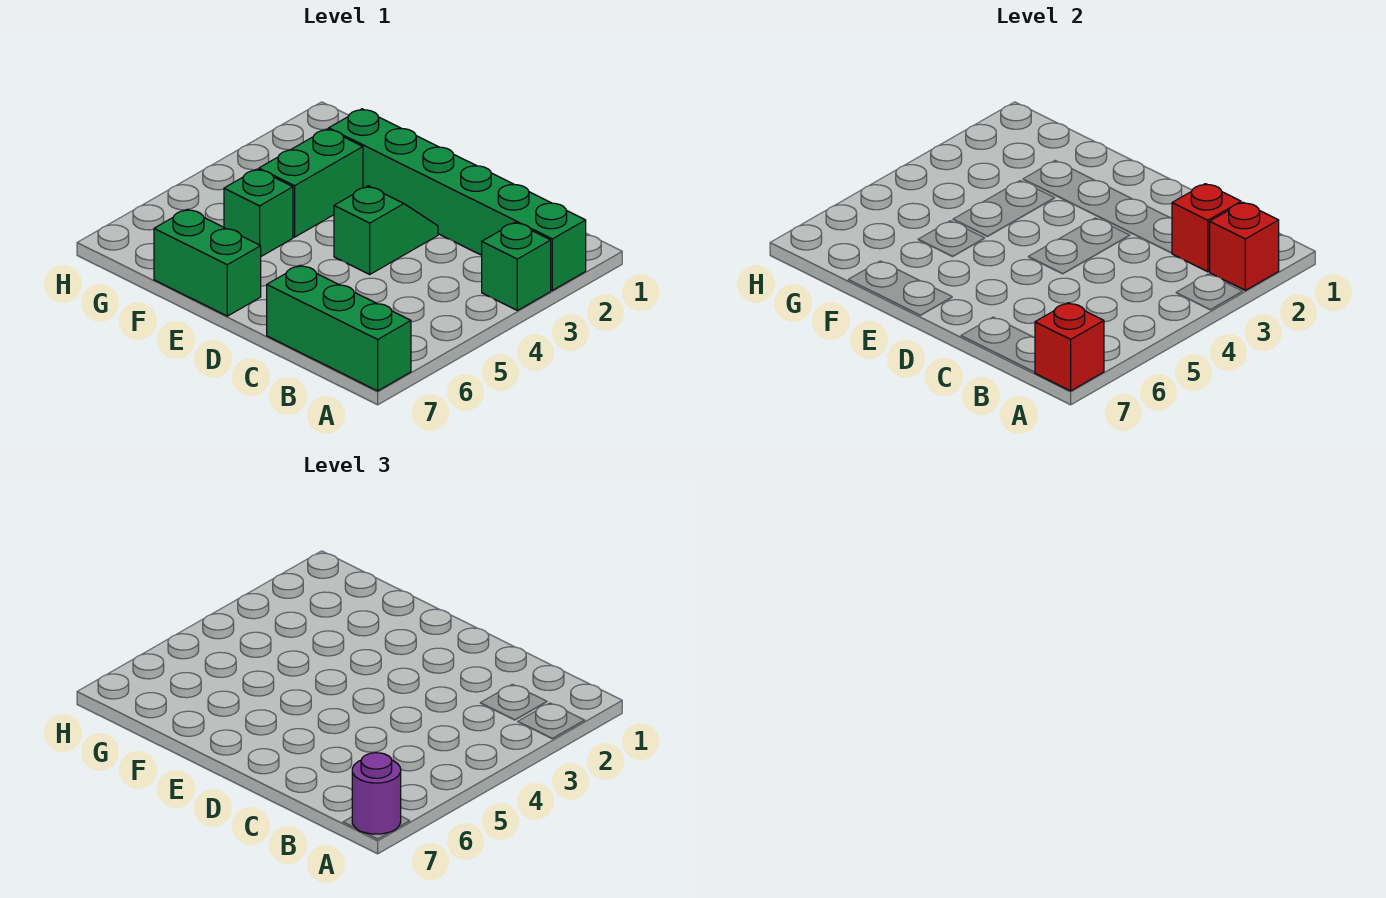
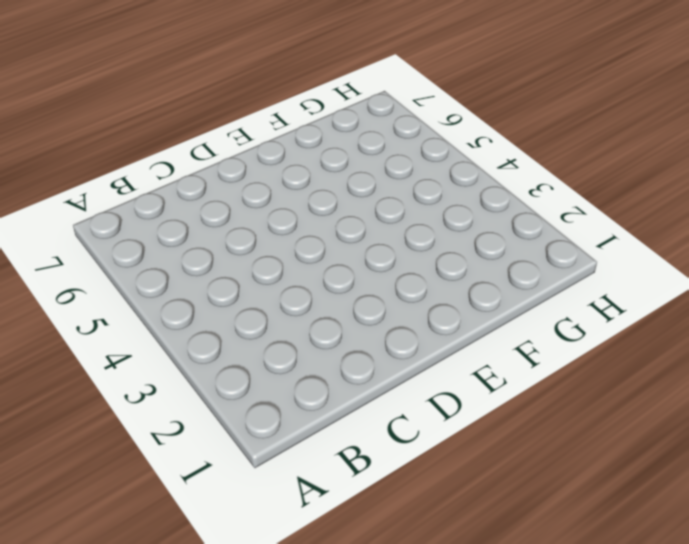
none -> green 1x6 brick [329,109,586,290]
none -> green 1x1 brick [482,223,551,310]

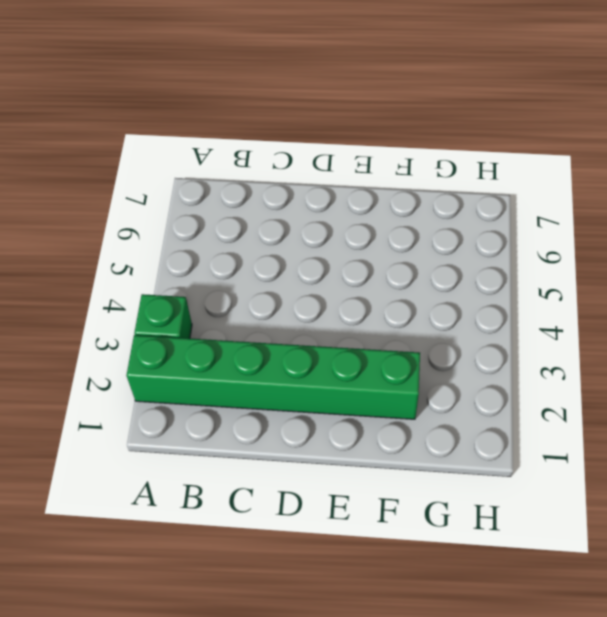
none -> green 1x3 brick [267,265,411,391]
none -> green 1x2 slope [334,186,438,274]

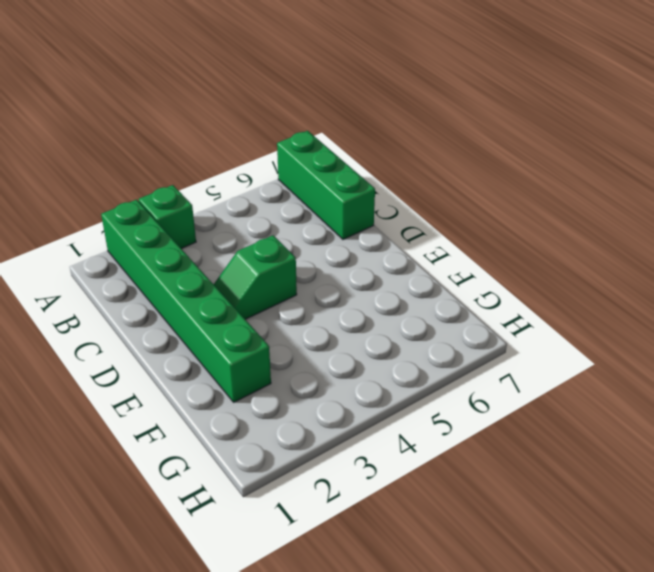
none -> green 1x2 brick [154,209,261,316]
none -> green 1x2 brick [259,129,363,237]

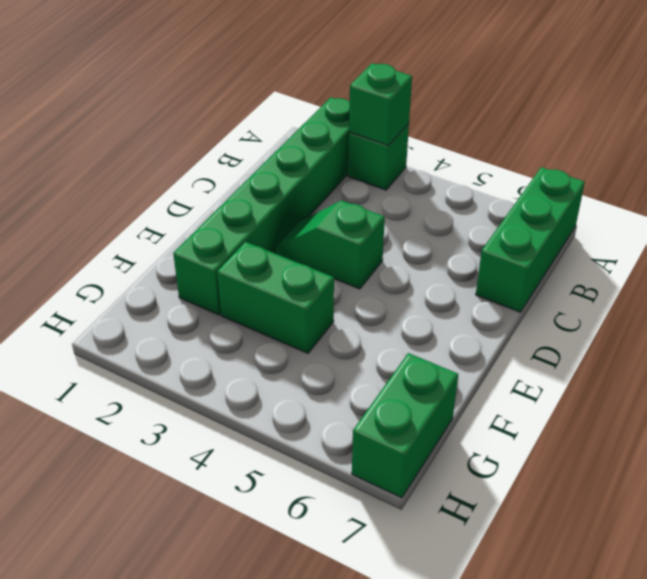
green 1x1 brick [349,63,412,145] -> green 1x1 brick moved to [224,169,293,256]
green 1x2 brick [352,353,458,498] -> green 1x2 brick moved to [154,209,261,316]
none -> red 1x1 brick [1210,202,1279,290]
none -> red 1x1 brick [1035,303,1104,391]

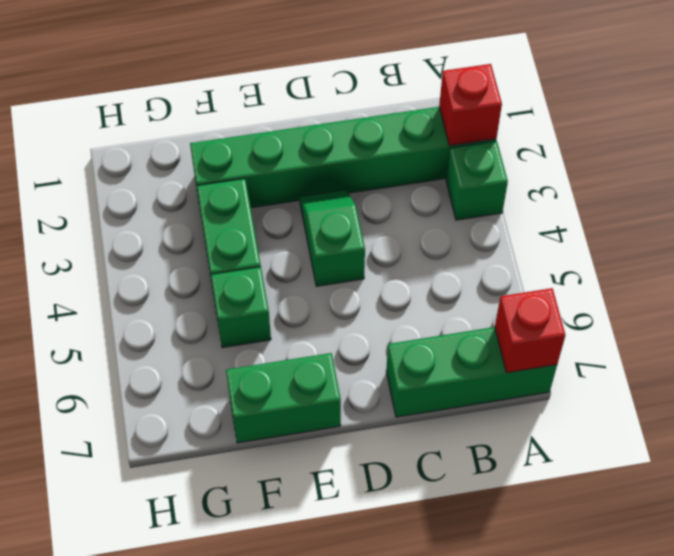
none -> red 1x1 brick [1172,184,1241,272]
none -> purple 1x1 round brick [352,753,401,834]

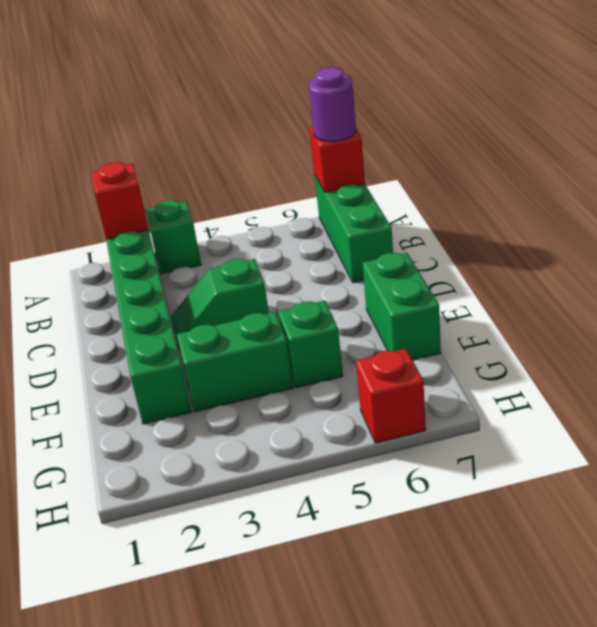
red 1x1 brick [356,349,426,443] -> red 1x1 brick moved to [1172,184,1241,272]

